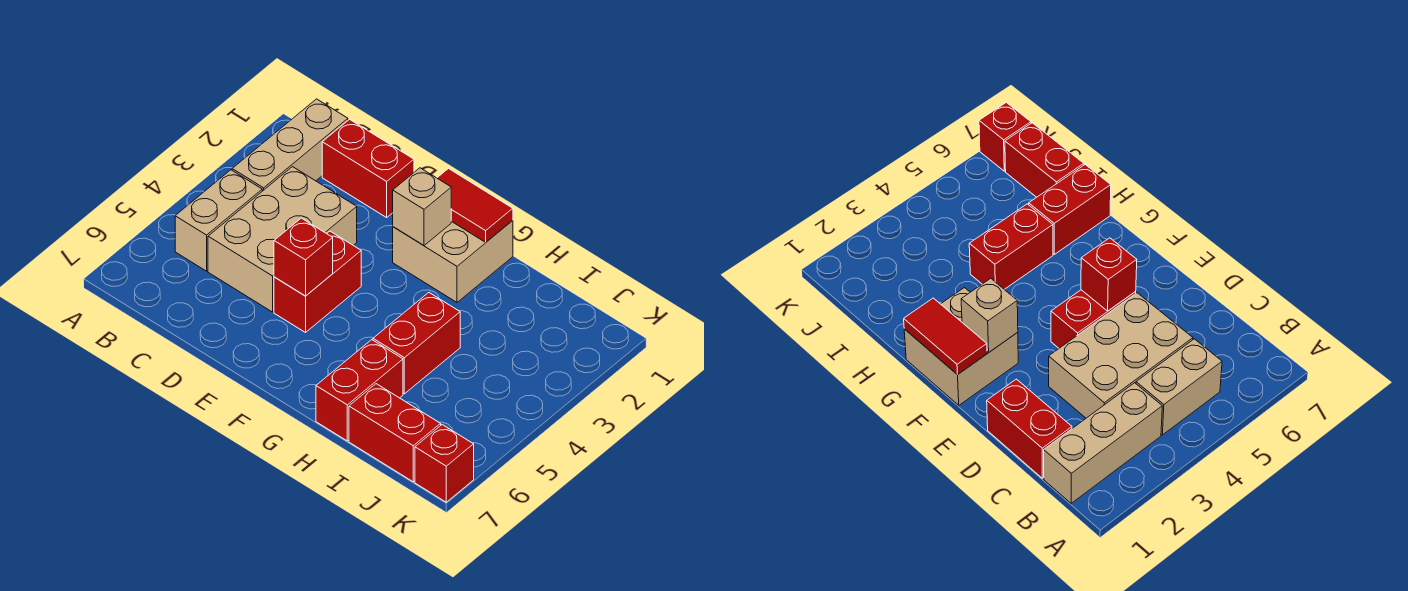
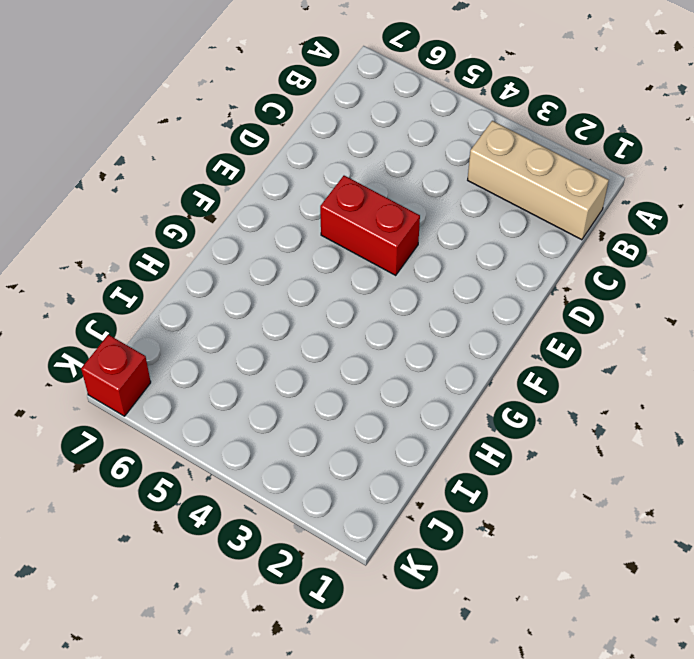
none -> tan 1x2 brick [175,170,262,271]
none -> red 1x2 brick [322,119,414,217]
none -> tan 2x3 brick [208,167,357,312]

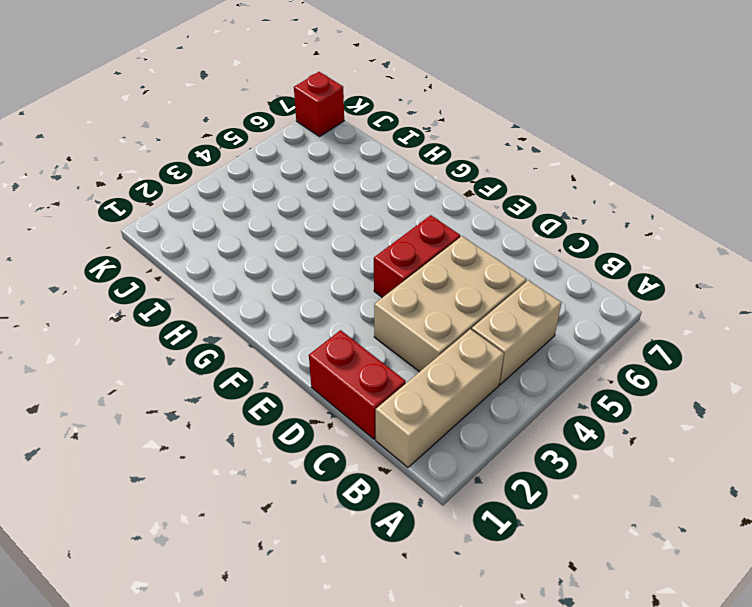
none -> tan 2x2 brick [393,220,513,302]
none -> red 1x2 brick [373,293,460,394]
none -> red 1x2 brick [316,340,403,441]

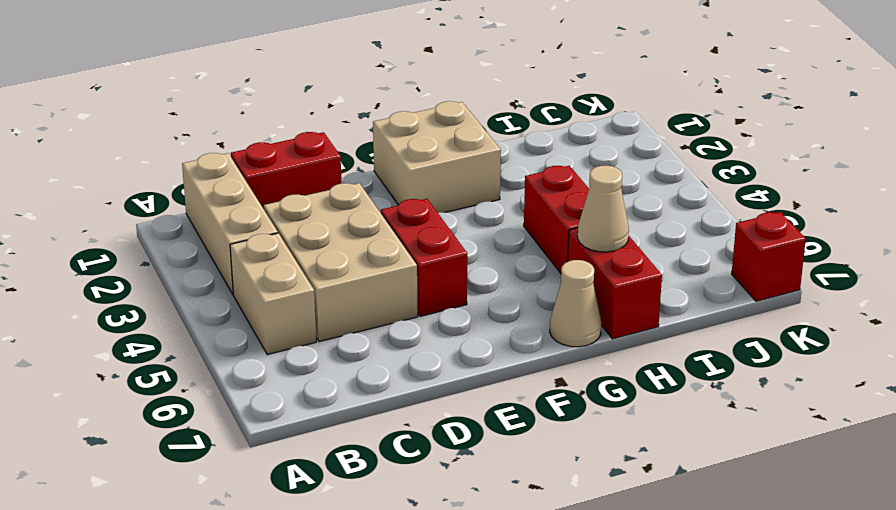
tan 1x1 cone [550,260,601,347] -> none
tan 1x1 cone [578,166,629,252] -> none
none -> red 1x2 brick [349,384,441,482]
none -> red 1x1 brick [274,218,333,296]
none -> red 1x2 tile [437,169,513,242]

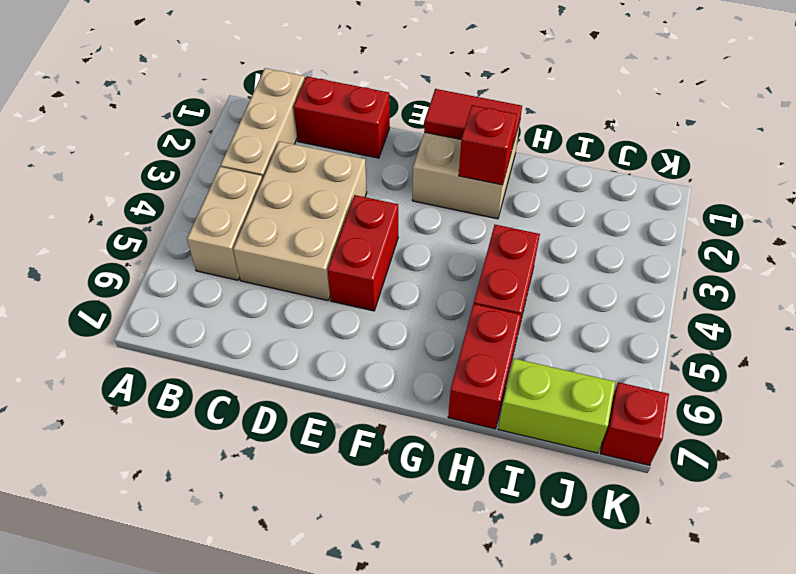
red 1x1 brick [459,105,517,185] -> red 1x1 brick moved to [274,218,333,296]
lime 1x2 brick [498,359,615,453] -> red 1x2 brick [349,384,441,482]
none -> tan 1x1 brick [393,168,451,245]

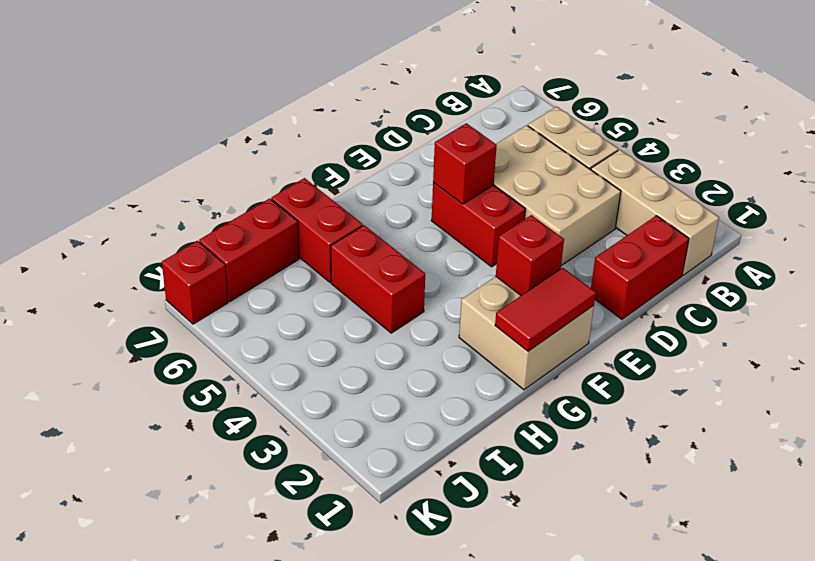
red 1x1 brick [496,215,564,295] -> tan 1x1 brick [393,168,451,245]

